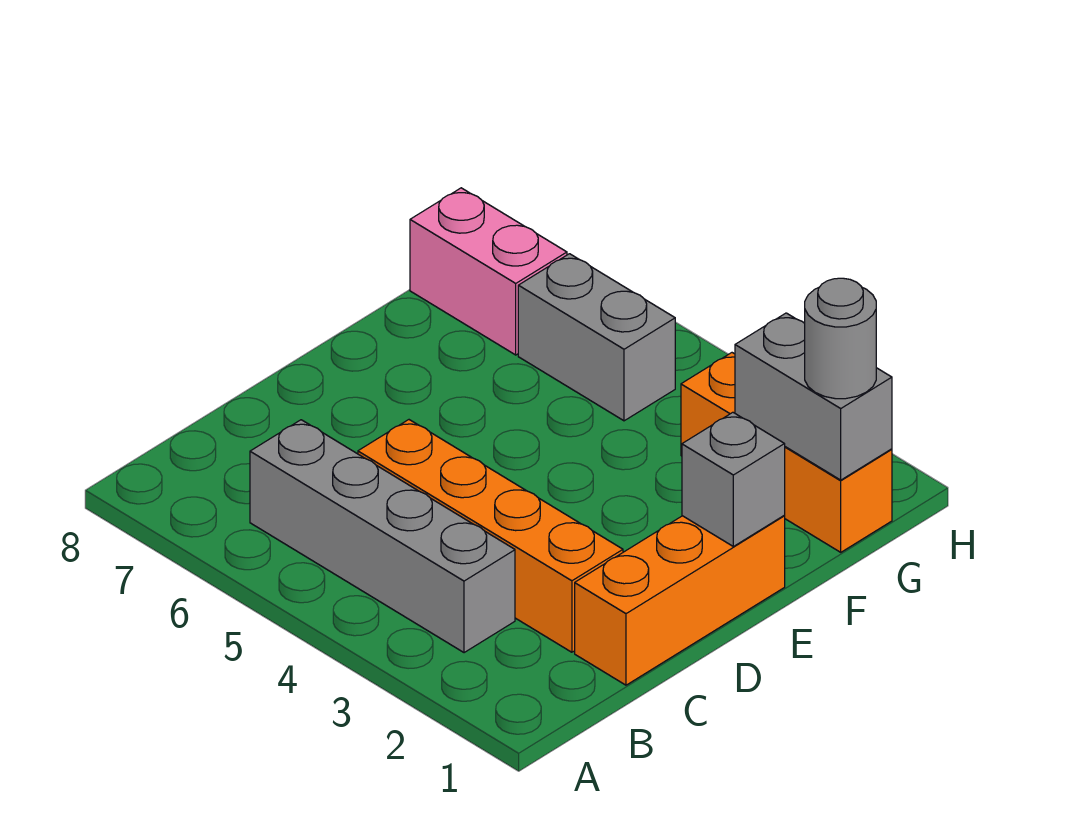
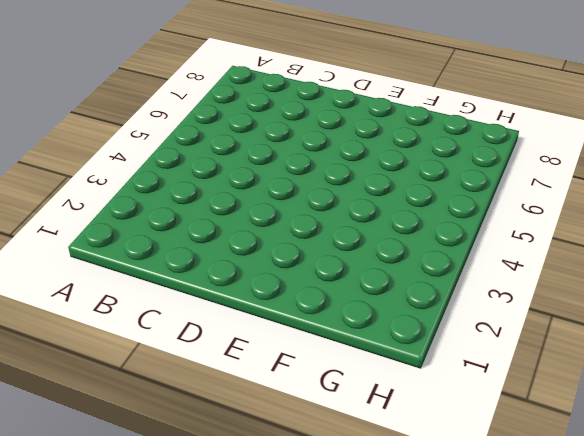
none -> grey 1x4 brick [250,420,515,653]
none -> orange 1x3 brick [575,516,785,685]

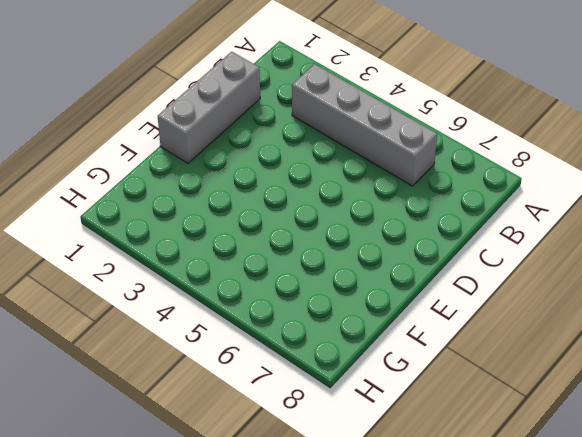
grey 1x3 brick [158,52,260,163] -> orange 1x3 brick [575,516,785,685]
none -> orange 1x4 brick [358,420,623,652]
none -> orange 1x3 brick [681,353,892,552]

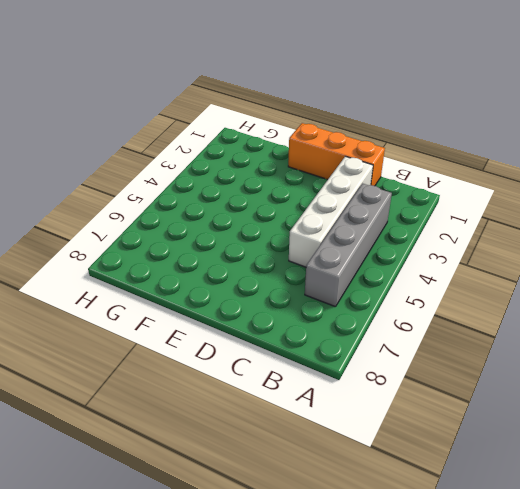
white 1x4 brick [289,156,373,267] -> orange 1x4 brick [358,420,623,652]
none -> orange 1x3 brick [681,353,892,552]
none -> grey 1x2 brick [518,254,675,421]

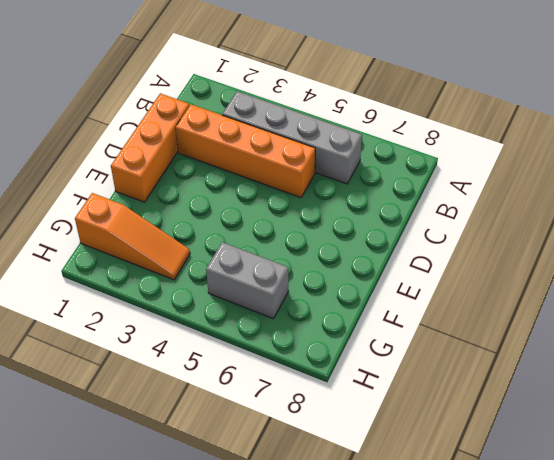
orange 1x3 slope [75,193,190,280] -> orange 1x3 brick [681,353,892,552]
none -> pink 1x2 brick [410,188,567,355]
none -> grey 1x1 brick [682,412,785,546]

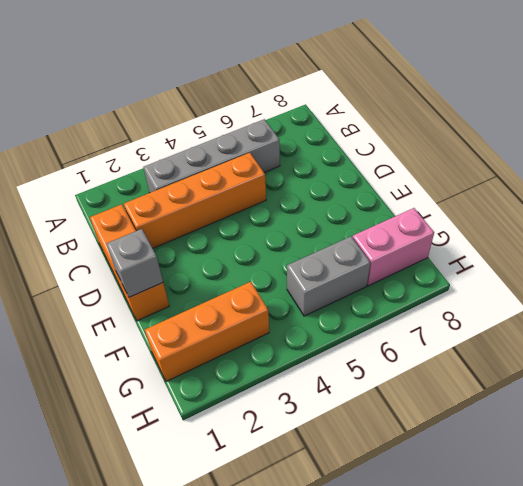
none -> grey 1x2 brick [735,313,892,480]
none -> grey 1x1 round brick [805,278,876,399]

